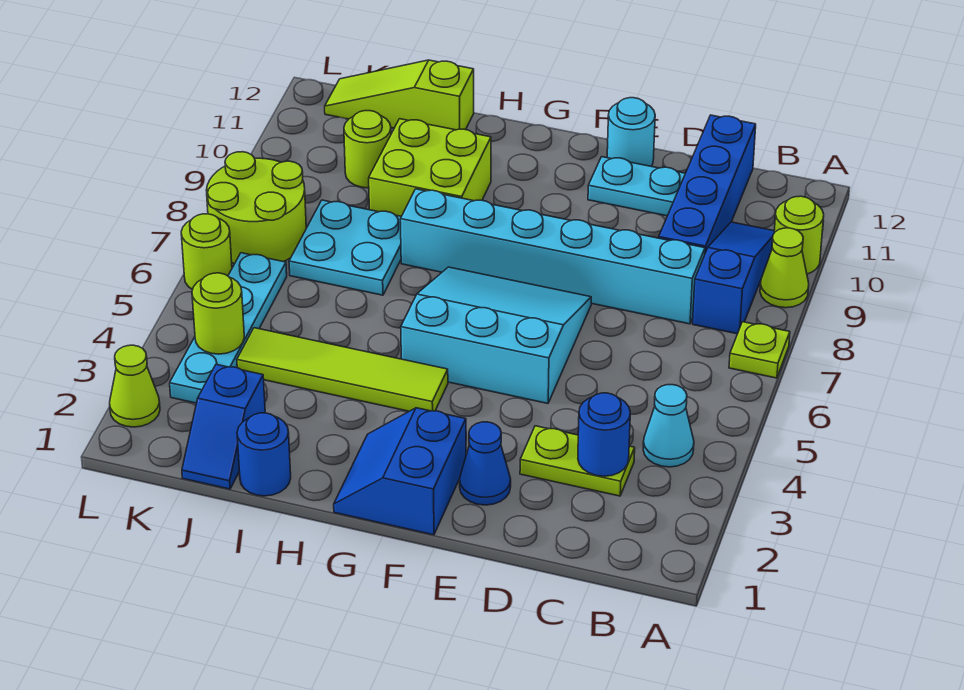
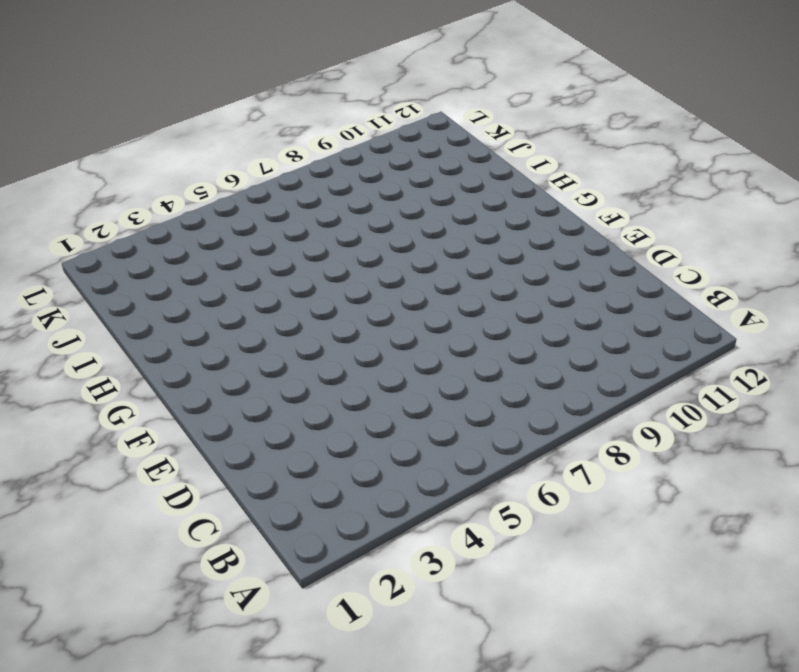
none -> lime 1x1 plate [729,322,790,378]
none -> lime 1x1 cone [760,228,809,308]
none -> lime 1x1 round brick [774,196,824,274]

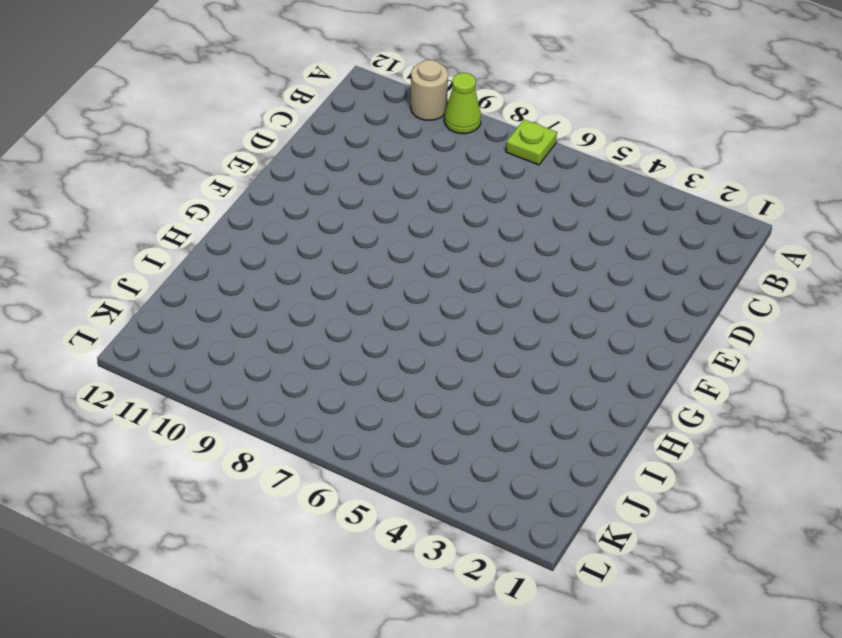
tan 1x1 round brick [411,60,448,120] -> lime 1x1 round brick [774,196,824,274]
none -> cyan 1x1 cone [643,385,694,467]
none -> blue 1x3 slope [693,222,774,334]
none -> lime 1x2 plate [520,426,635,496]

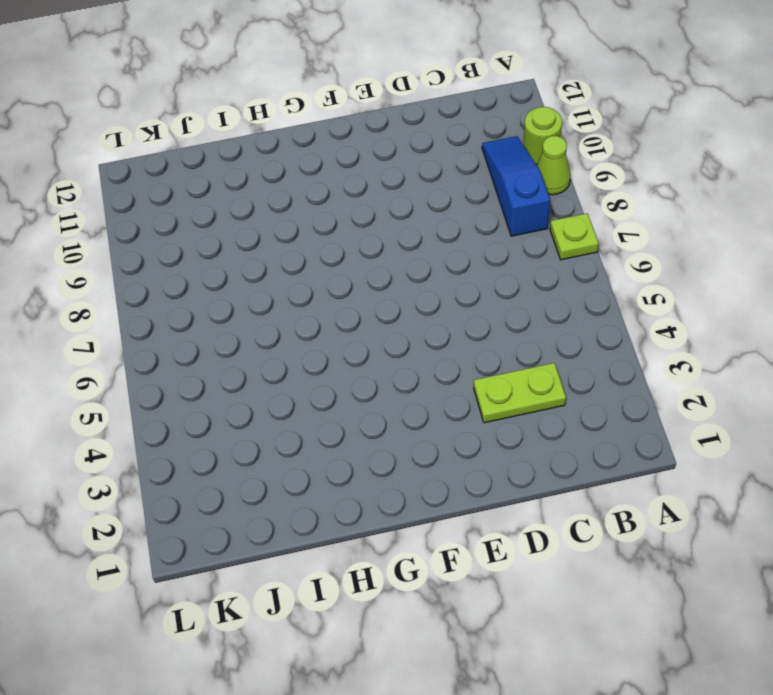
none -> cyan 1x1 cone [643,385,694,467]
none -> cyan 1x6 brick [400,189,705,324]
none -> blue 1x4 brick [659,115,756,253]

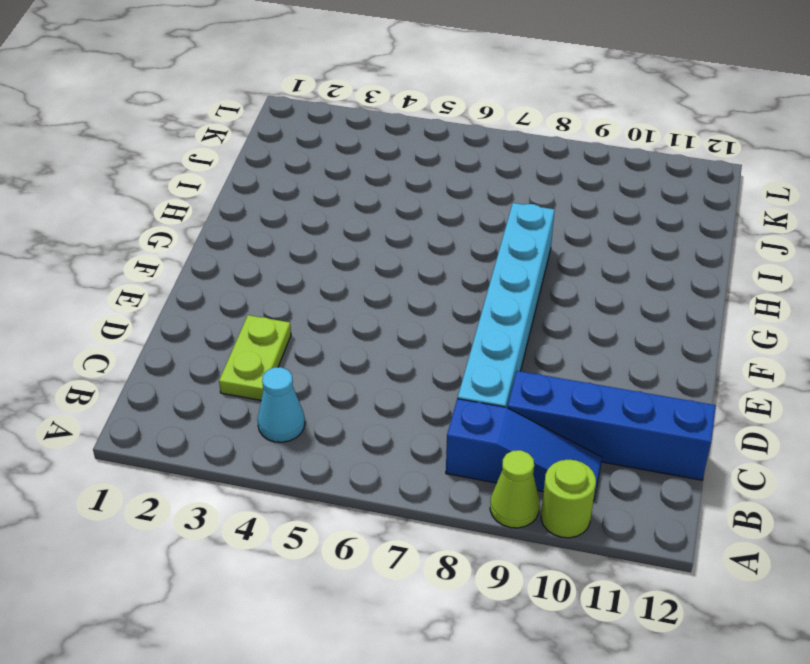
none -> lime 1x1 plate [729,322,790,378]
none -> cyan 1x2 plate [588,157,685,216]
none -> blue 1x1 cone [460,422,511,505]

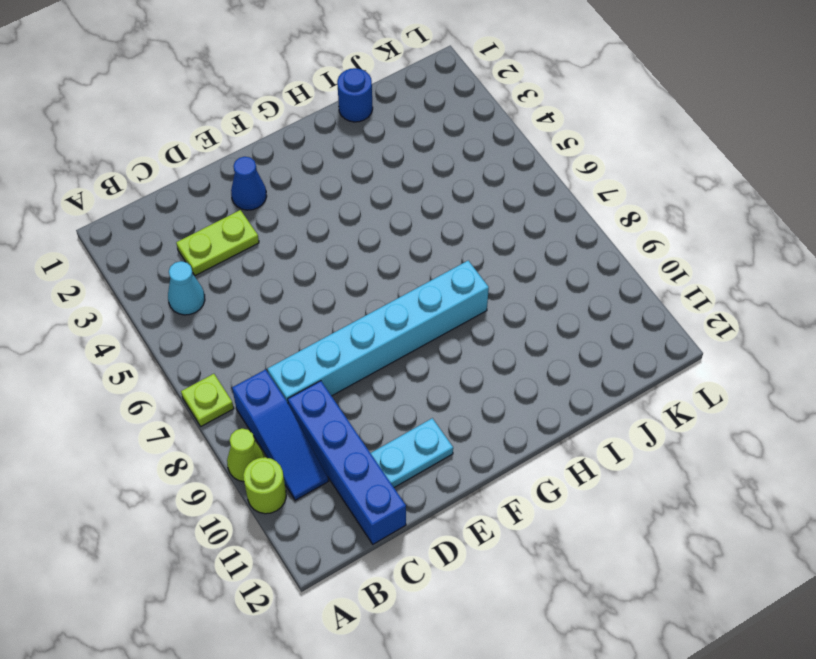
none -> cyan 3x3 slope [401,267,591,403]
none -> cyan 1x1 round brick [607,98,655,166]
none -> blue 2x2 slope [334,408,466,535]

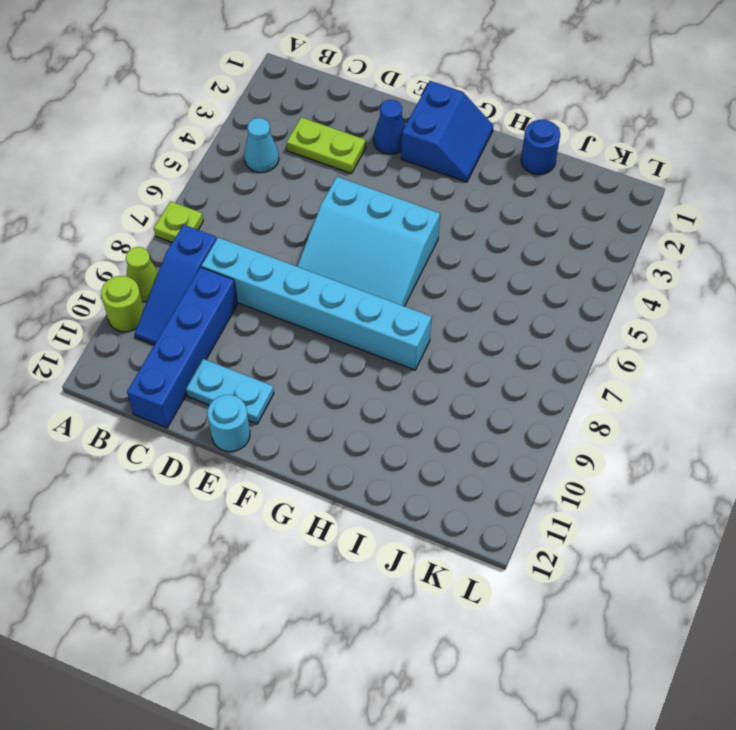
none -> lime 1x4 tile [237,328,448,411]
none -> lime 2x2 brick [369,119,491,216]
none -> cyan 2x2 plate [289,200,401,295]

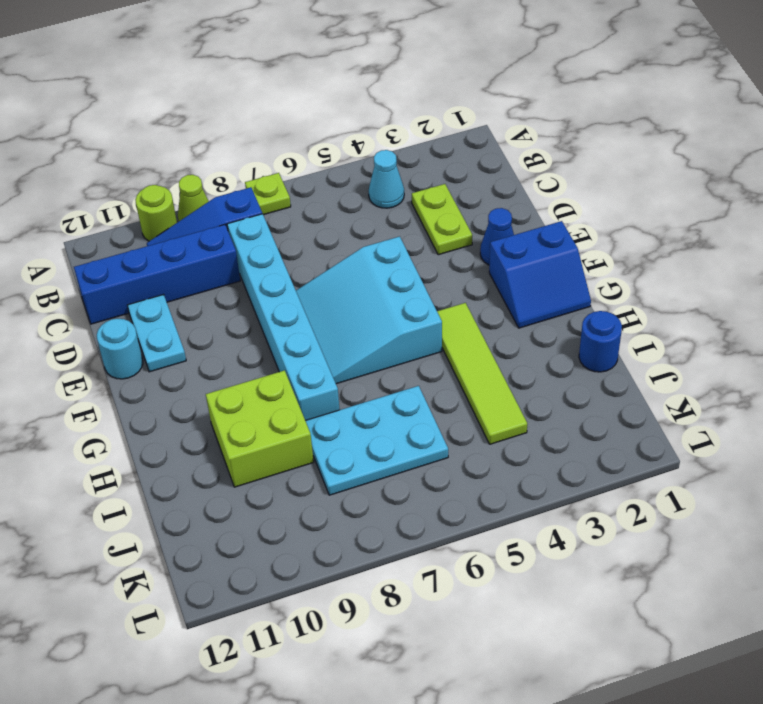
cyan 2x3 plate [305,386,448,495] -> cyan 2x2 plate [289,200,401,295]
none -> lime 1x3 slope [325,60,474,130]
none -> blue 1x2 slope [182,364,265,489]
none -> lime 1x1 round brick [344,111,391,188]

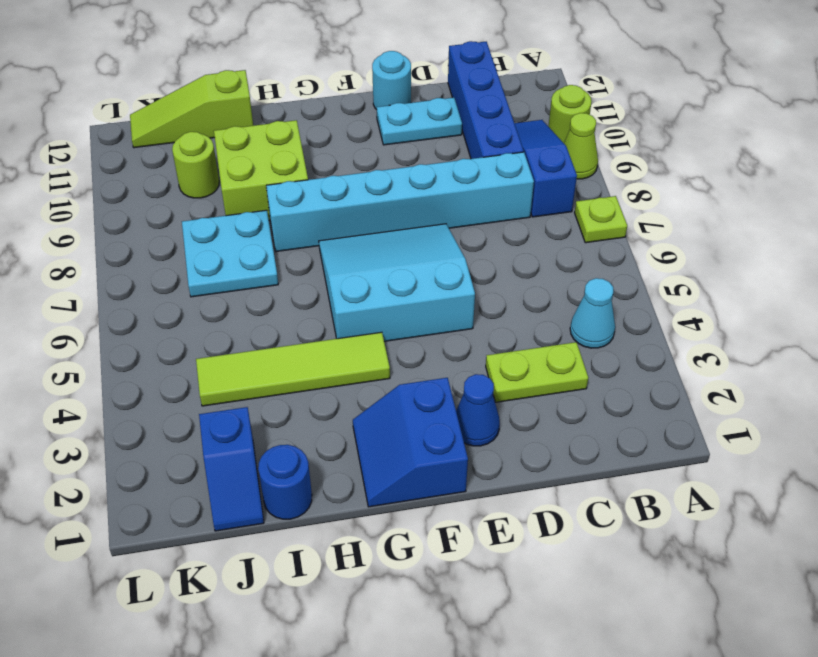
none -> cyan 1x4 plate [170,253,287,403]
none -> lime 2x2 round brick [206,152,306,264]
none -> lime 1x1 cone [110,345,160,427]

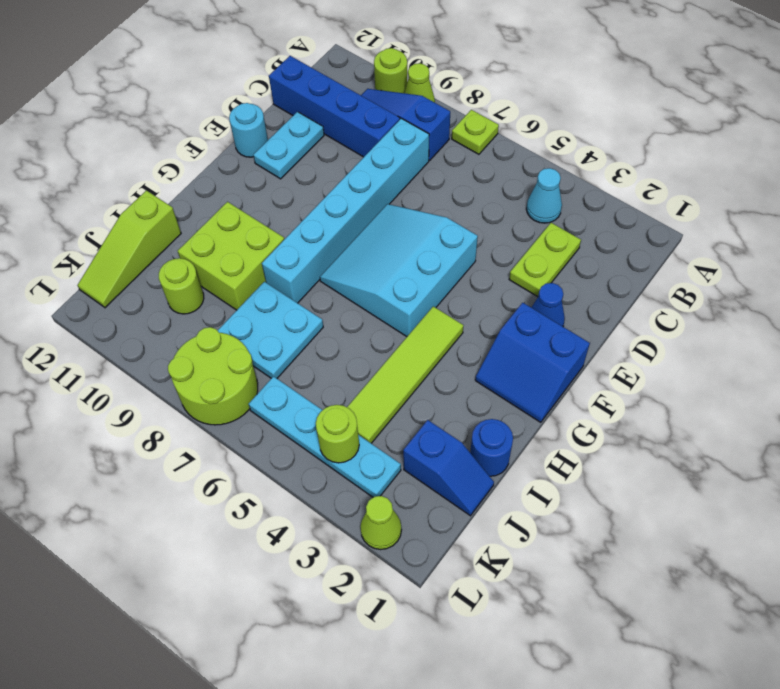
none -> lime 1x1 round brick [181,214,232,290]
none -> blue 1x1 round brick [578,393,630,476]

